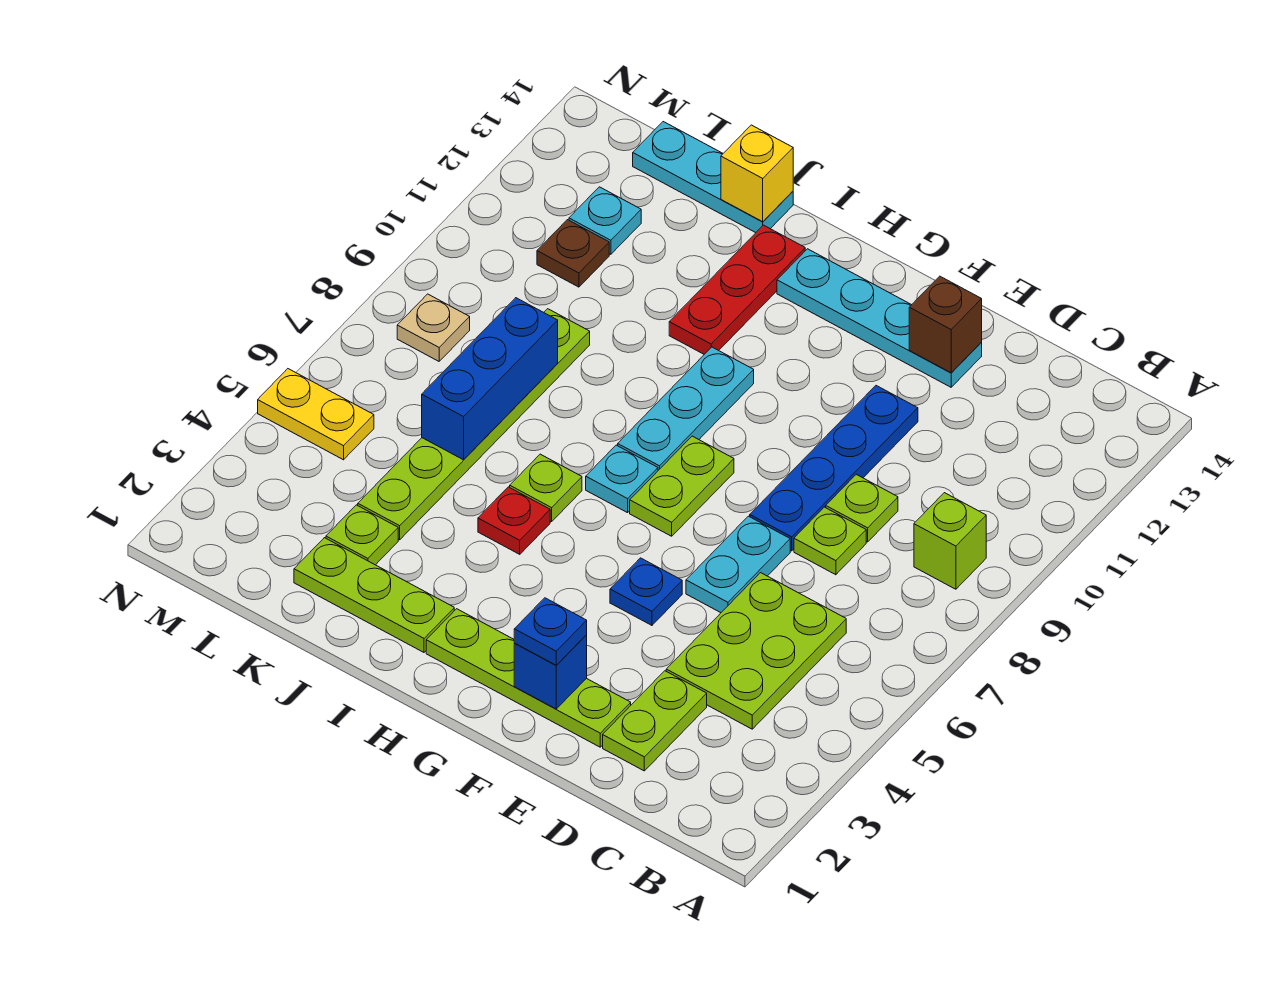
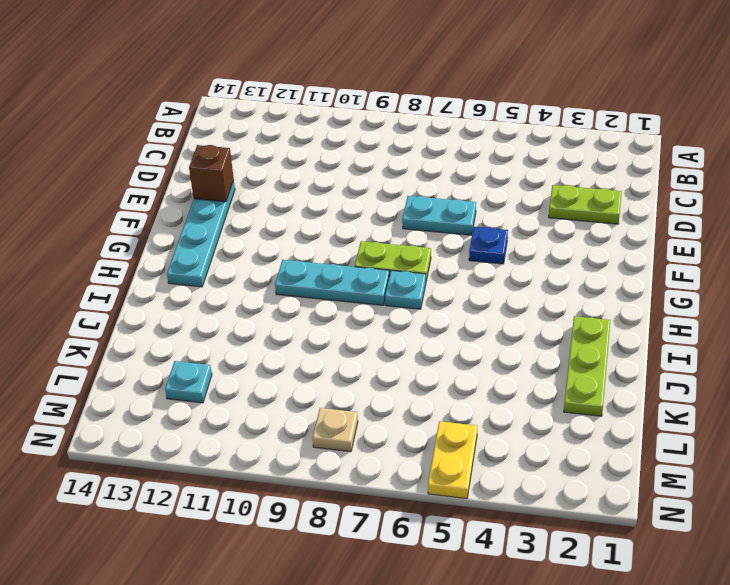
none -> lime 1x1 brick [914,493,986,589]
none -> lime 2x3 plate [666,573,846,729]
none -> lime 1x1 plate [794,507,866,575]

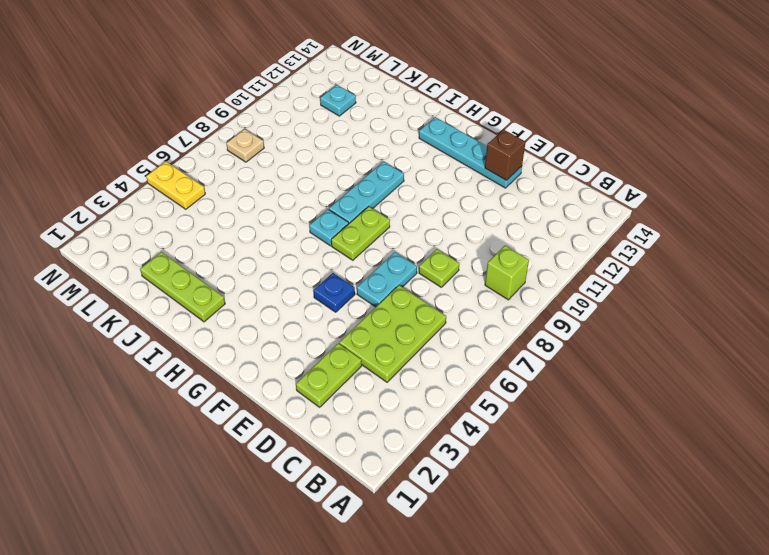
none -> lime 1x1 plate [826,475,898,542]
none -> lime 1x4 plate [426,609,631,747]
none -> blue 1x4 plate [750,386,918,551]

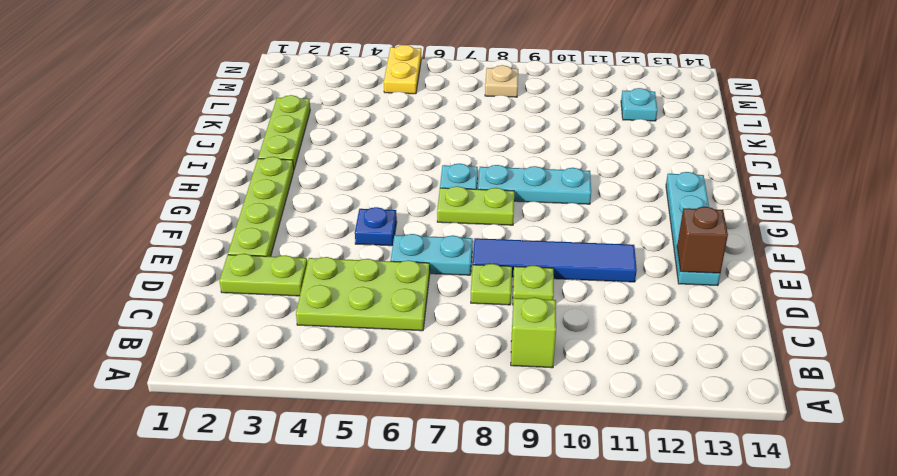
blue 1x4 tile [473,238,637,282] -> blue 1x4 plate [750,386,918,551]
none -> red 1x1 plate [478,487,550,554]
none -> lime 1x1 plate [510,454,582,522]
none -> red 1x3 plate [669,225,805,354]

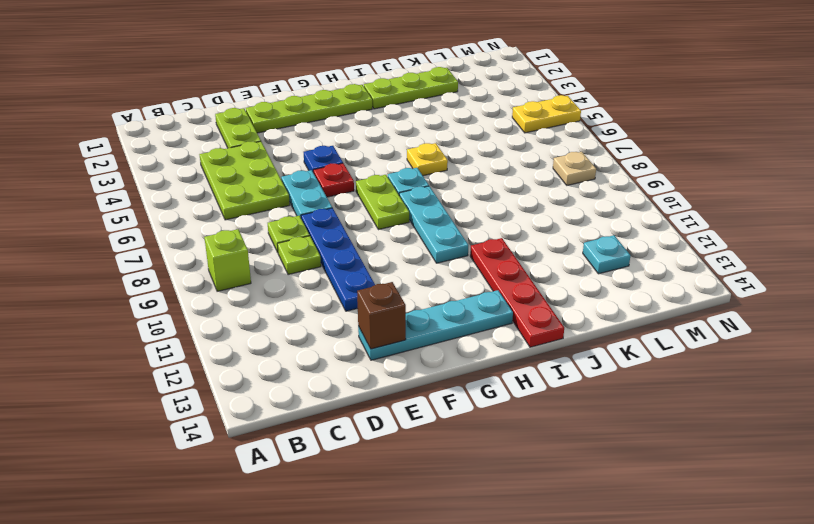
red 1x1 plate [313,163,354,197] -> red 1x1 plate moved to [478,487,550,554]
yellow 1x1 plate [407,143,448,176] -> lime 1x1 plate [510,454,582,522]
red 1x4 plate [470,238,564,347] -> red 1x3 plate [669,225,805,354]
none -> cyan 1x3 plate [633,122,793,233]
none -> lime 1x1 plate [326,505,398,565]
none -> lime 1x6 plate [358,309,590,540]

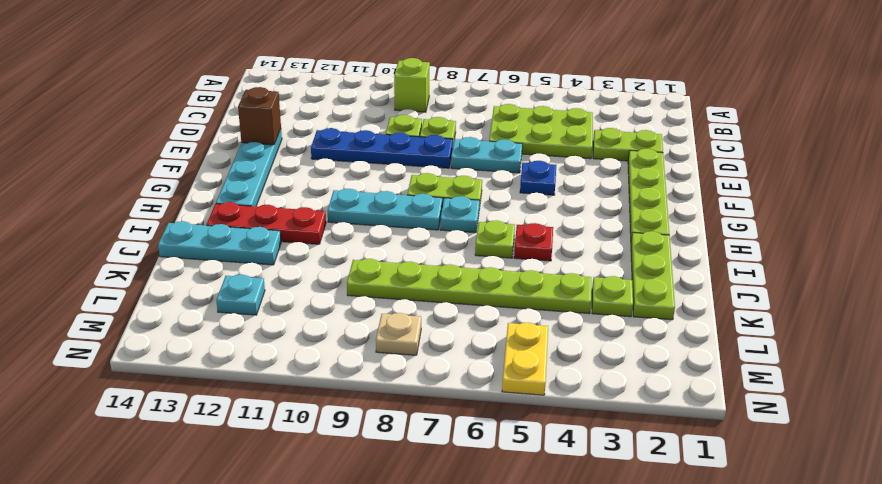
cyan 1x3 plate [158,221,281,265] -> cyan 1x3 plate turned to [633,122,793,233]
none -> brown 1x1 plate [537,220,609,287]
none -> blue 1x1 brick [514,635,587,709]
none -> yellow 1x1 brick [721,125,793,222]

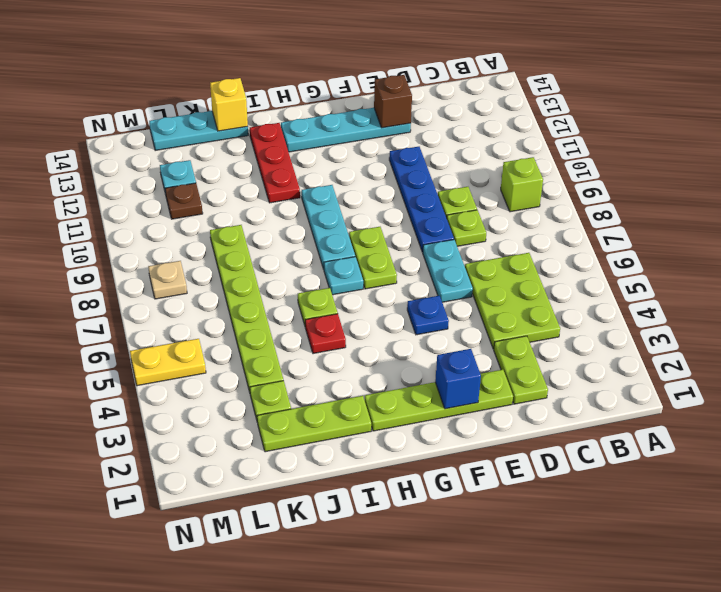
none -> blue 1x3 brick [422,298,558,460]
none -> blue 1x1 plate [514,598,587,665]

